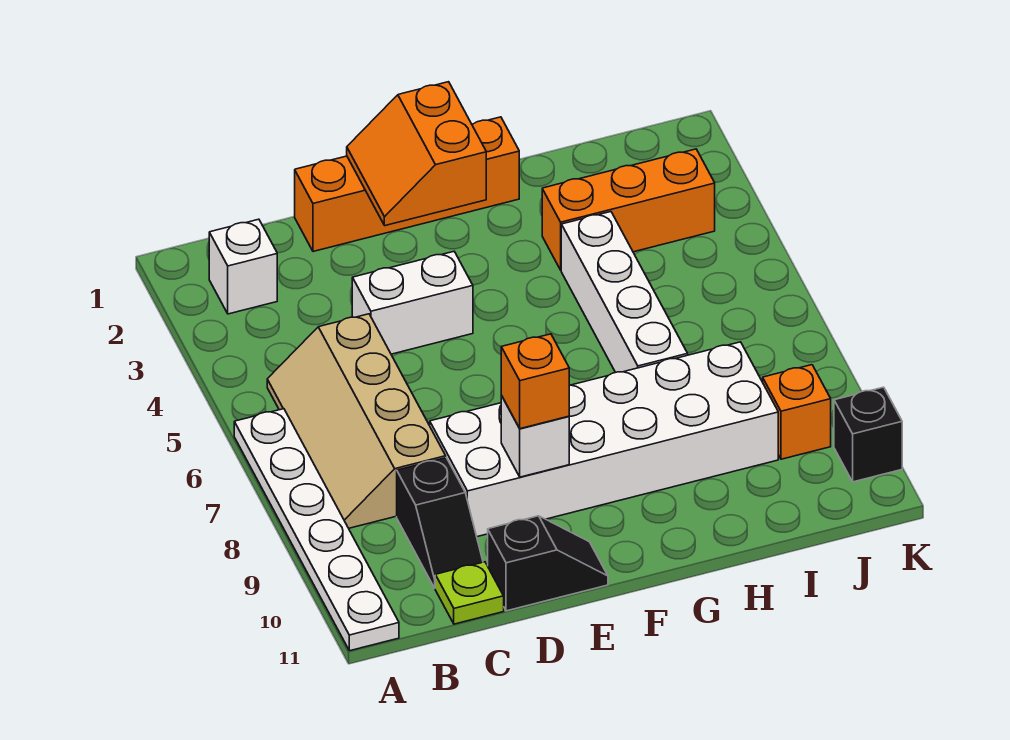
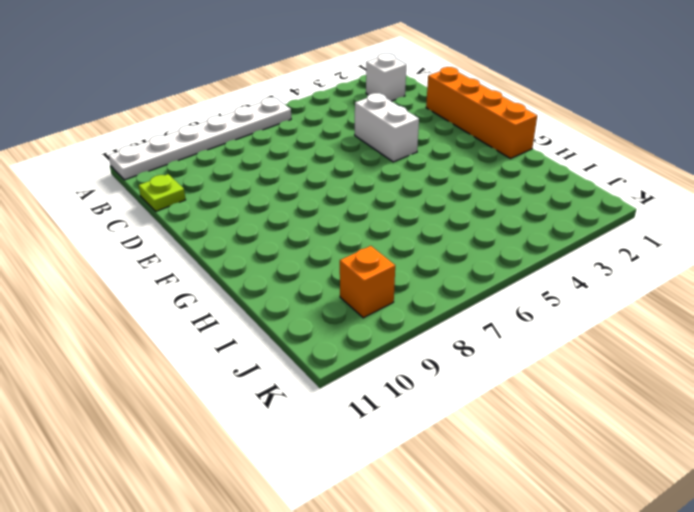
none -> tan 2x4 slope [267,314,446,528]
none -> black 1x2 slope [397,458,483,588]
none -> white 2x6 brick [430,342,778,537]

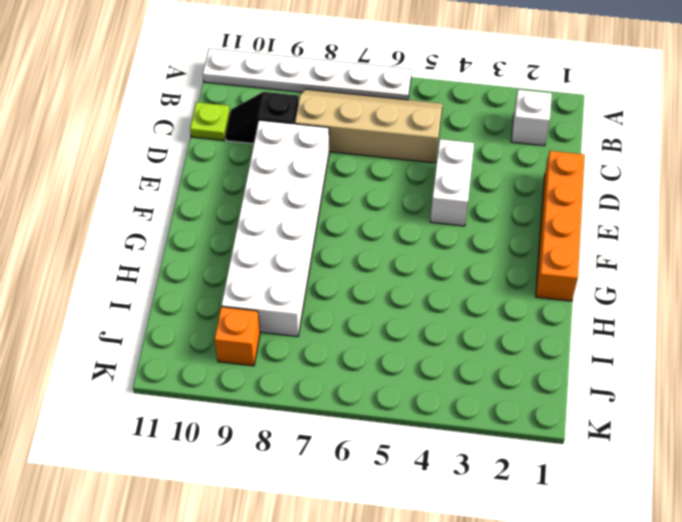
none -> black 1x2 slope [488,516,608,611]
none -> orange 1x3 brick [542,149,715,270]
none -> white 1x4 brick [561,212,688,372]

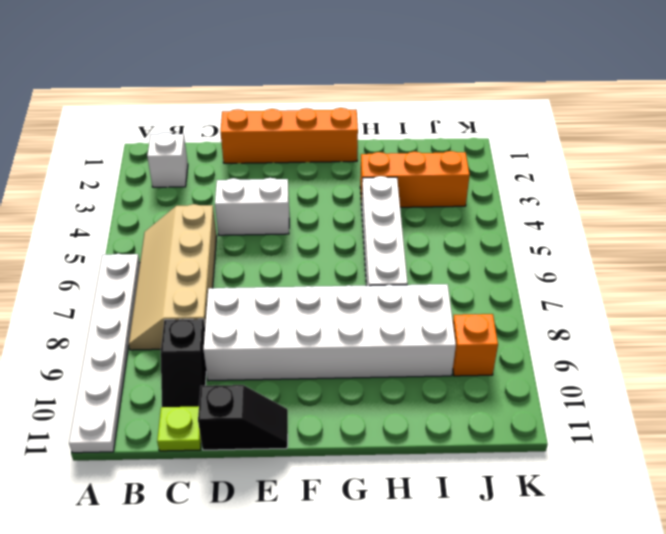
none -> black 1x1 brick [834,387,902,482]
none -> orange 2x2 slope [347,82,486,226]
none -> white 1x1 brick [501,396,569,477]

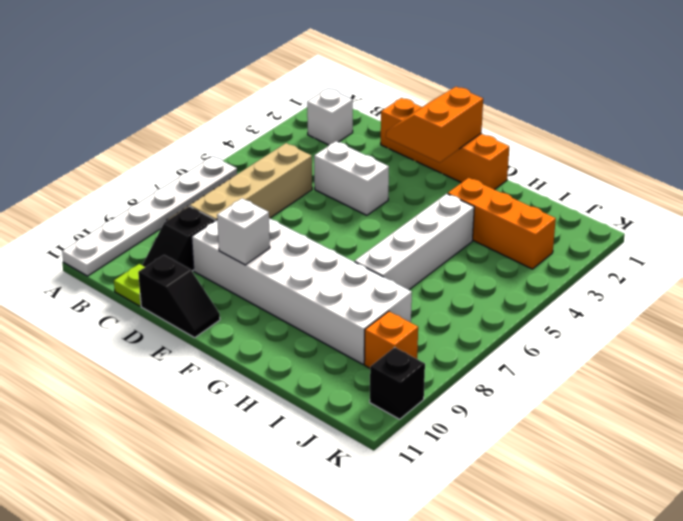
none -> orange 1x1 brick [501,334,569,429]

